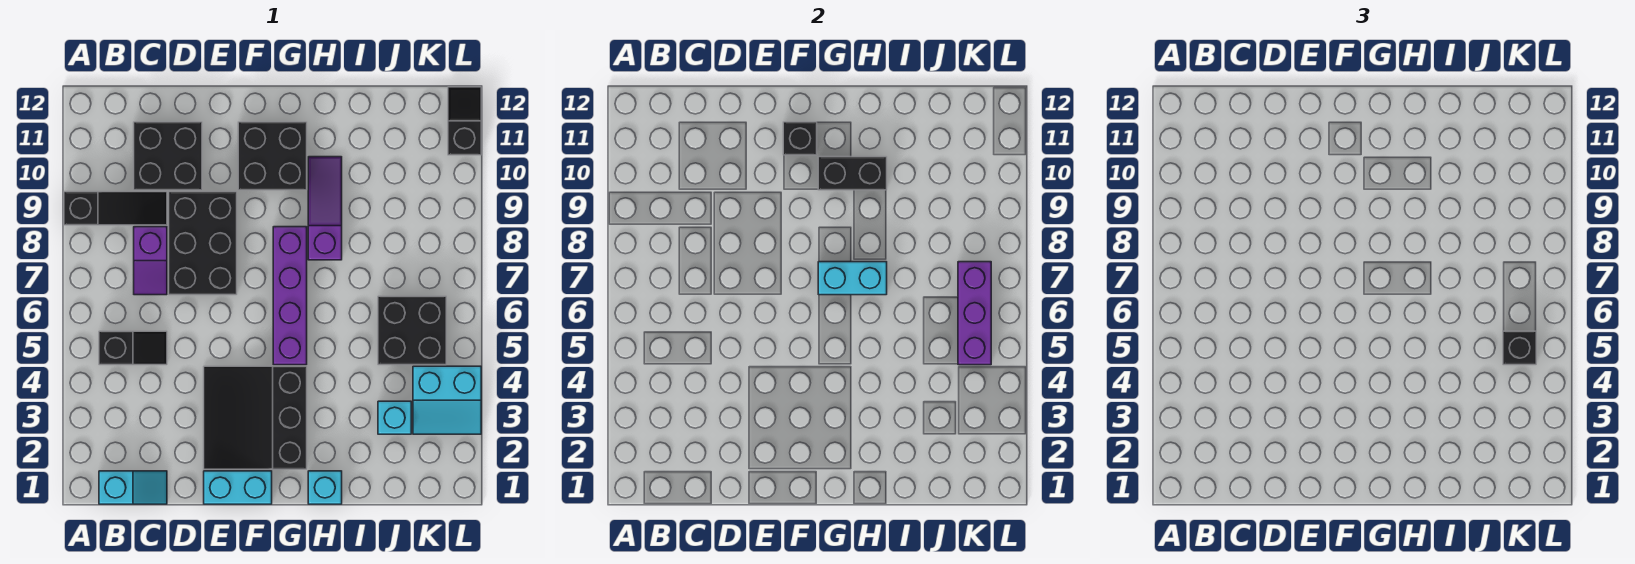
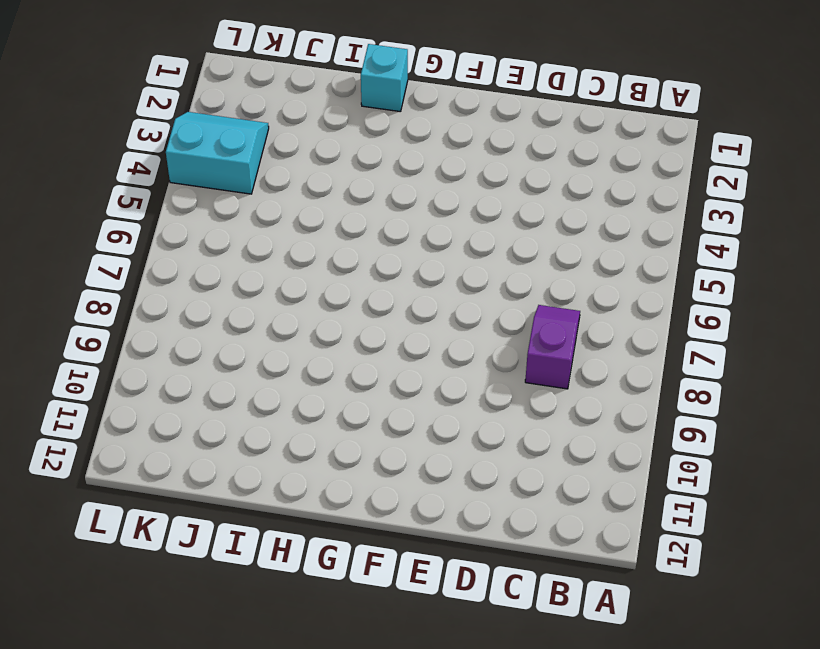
none -> black 1x3 slope [64,192,167,225]
none -> cyan 1x2 slope [99,471,167,504]
none -> black 1x2 slope [99,331,167,365]

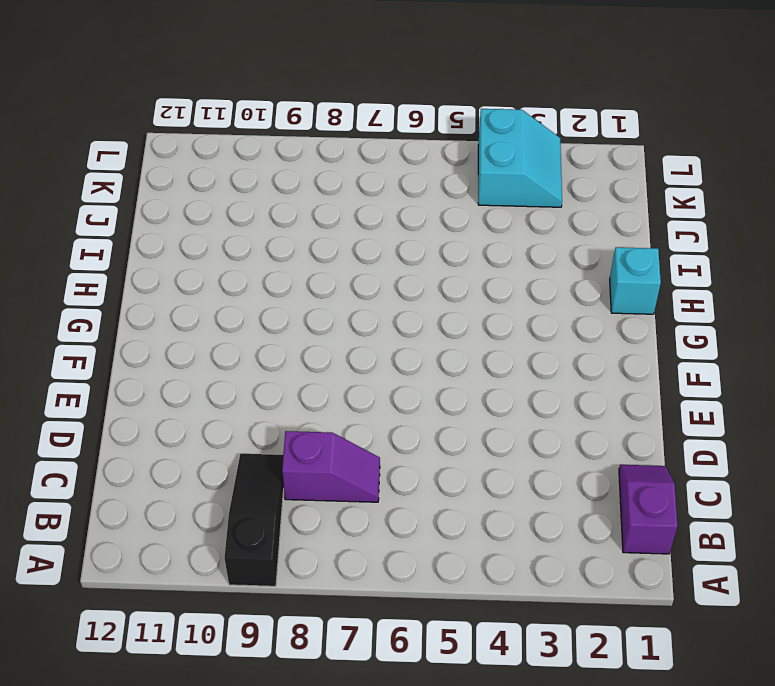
purple 1x2 slope [619,465,678,554] -> cyan 1x2 slope [99,471,167,504]
none -> black 1x2 slope [99,331,167,365]
none -> black 2x2 brick [134,122,202,190]
none -> black 2x3 brick [169,192,237,295]

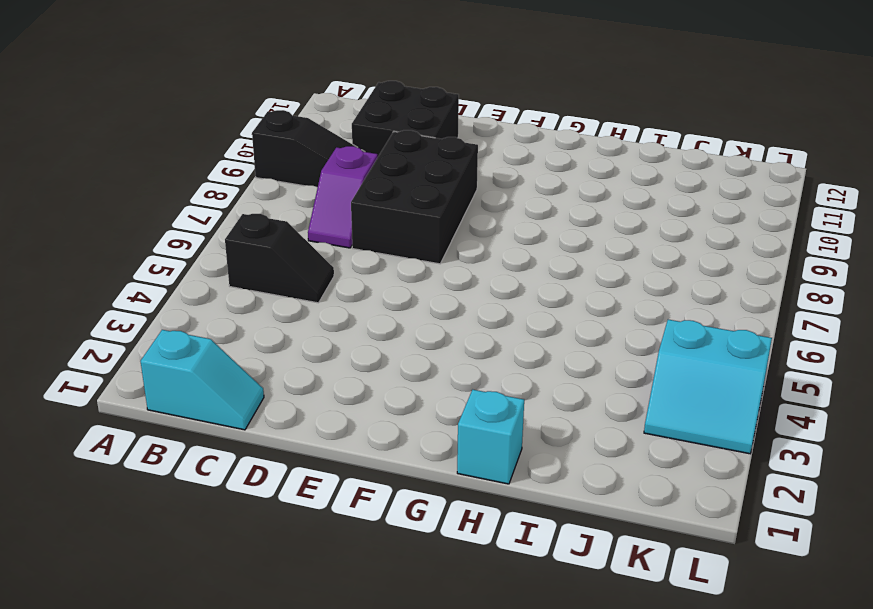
none -> cyan 1x2 brick [204,471,272,504]
none -> black 3x3 slope [204,366,307,469]
none -> black 2x2 brick [238,122,307,190]

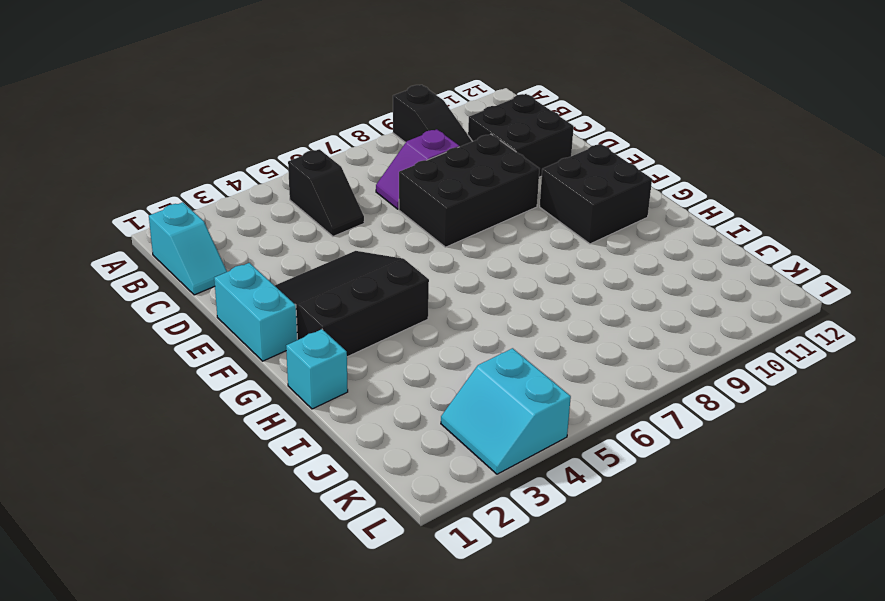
none -> purple 1x4 brick [273,227,307,365]
none -> purple 1x3 slope [308,157,342,260]
none -> cyan 1x1 brick [378,401,411,434]

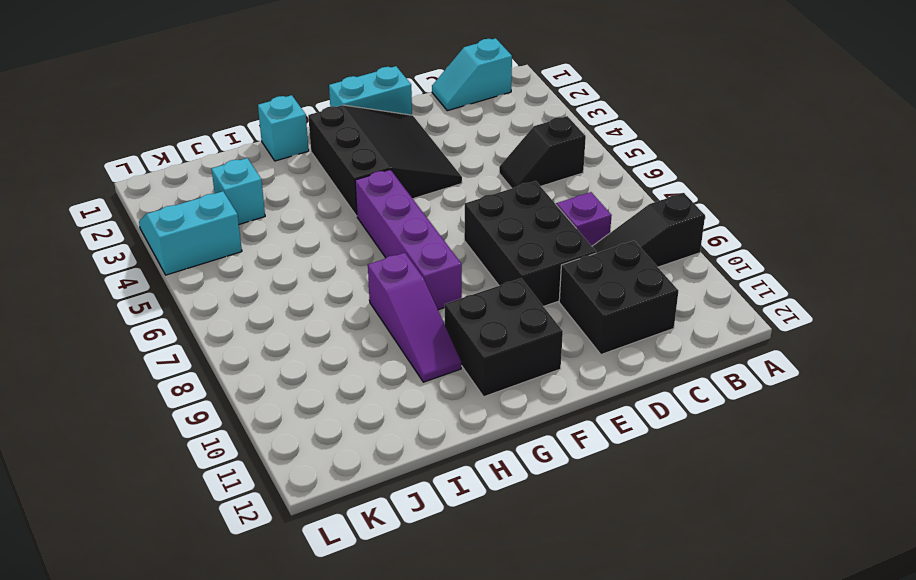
none -> black 2x2 brick [378,296,446,365]
none -> black 1x2 slope [448,87,481,155]
none -> black 1x1 brick [783,122,817,155]

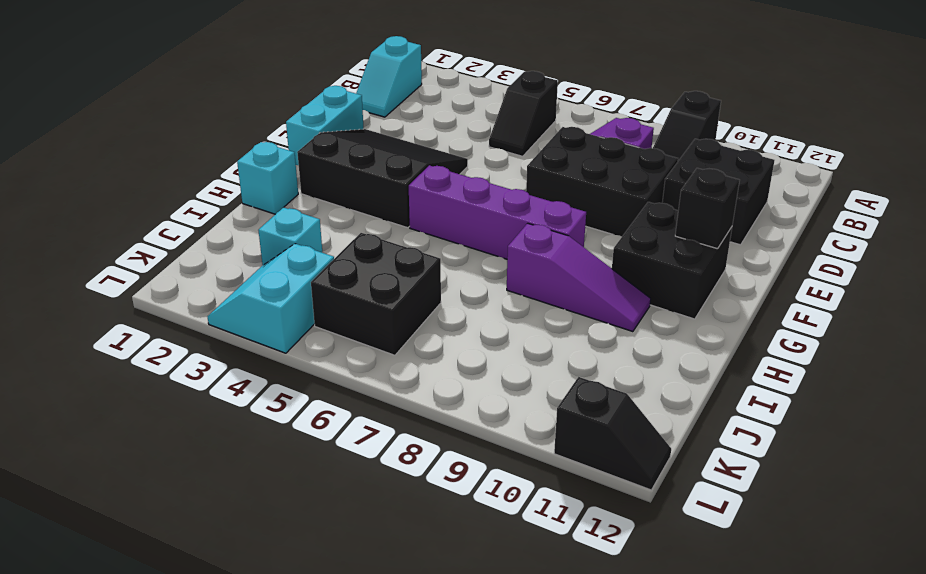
none -> cyan 1x2 brick [818,262,887,295]
none -> black 1x2 brick [818,157,887,190]
none -> purple 1x3 brick [958,262,991,365]

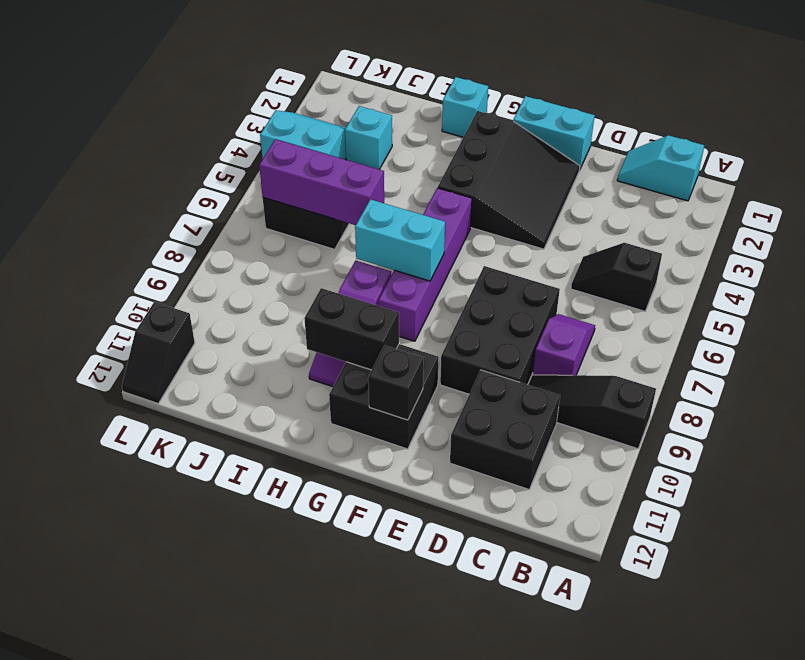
purple 1x3 brick [259,139,384,225] -> purple 1x3 brick turned to [958,262,991,365]
none -> black 1x1 brick [1503,331,1536,365]

